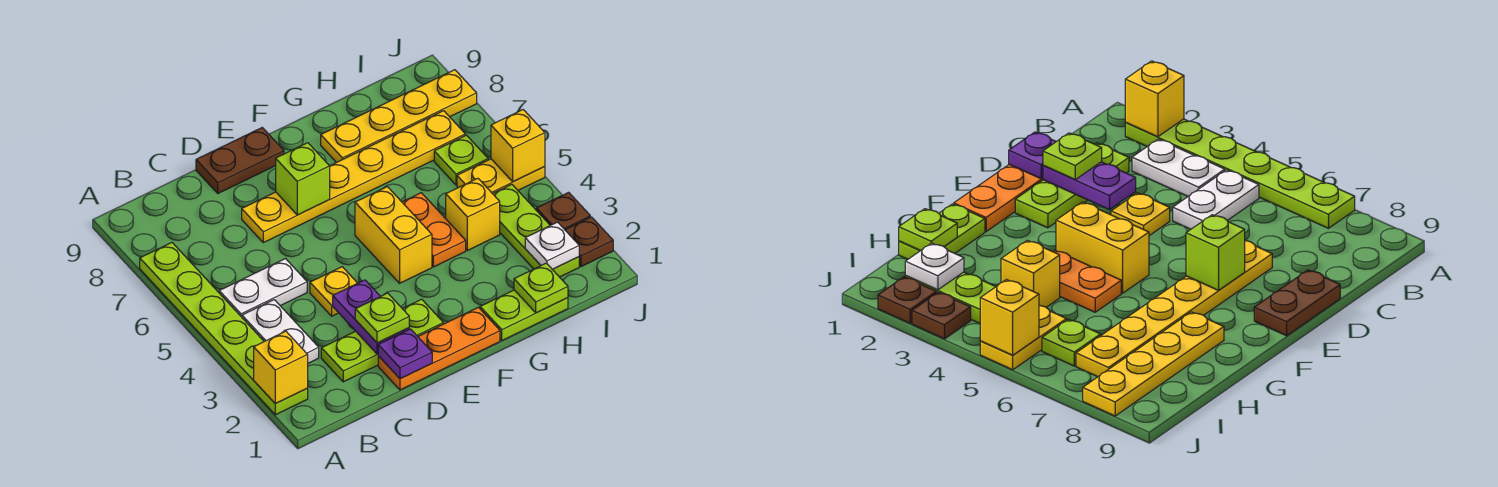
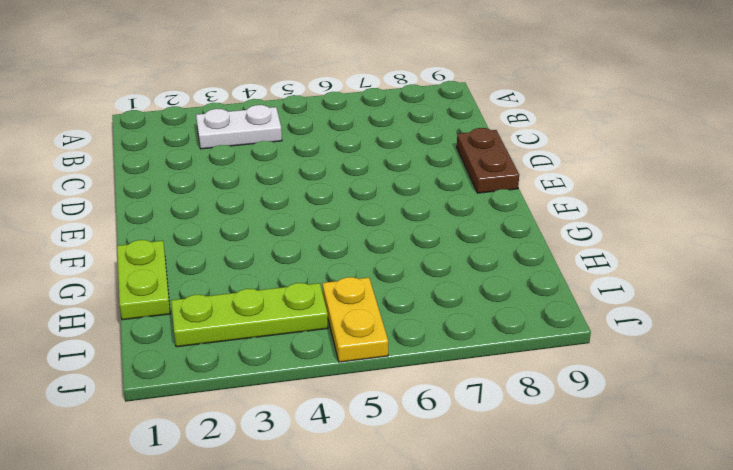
none -> lime 1x6 plate [140,243,308,415]
none -> white 1x2 plate [219,259,307,317]
none -> lime 1x3 plate [321,299,443,382]

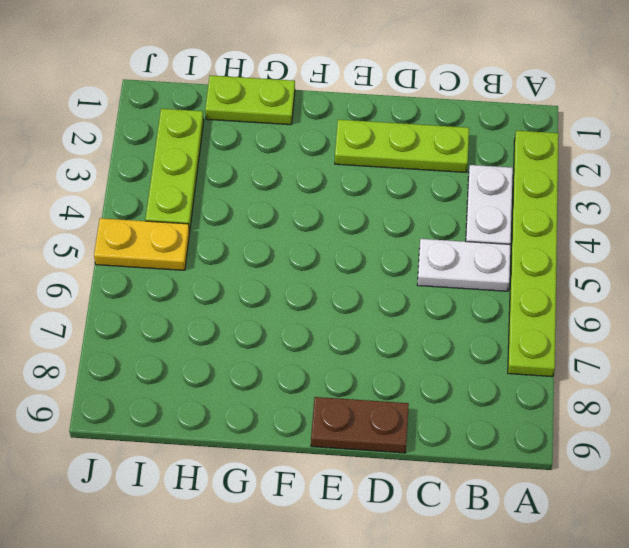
none -> orange 1x3 plate [378,307,500,390]
none -> yellow 1x1 plate [310,267,357,316]
none -> yellow 1x6 plate [242,111,465,243]

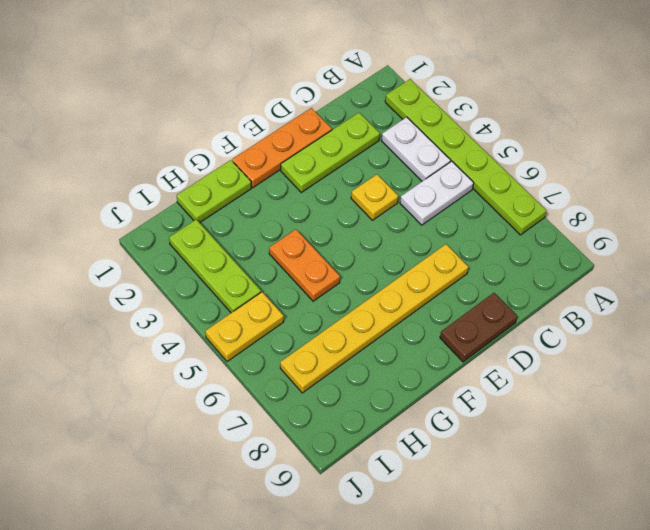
none -> yellow 1x2 brick [355,187,432,283]
none -> yellow 1x4 plate [321,70,477,163]
none -> yellow 1x1 brick [446,178,500,250]

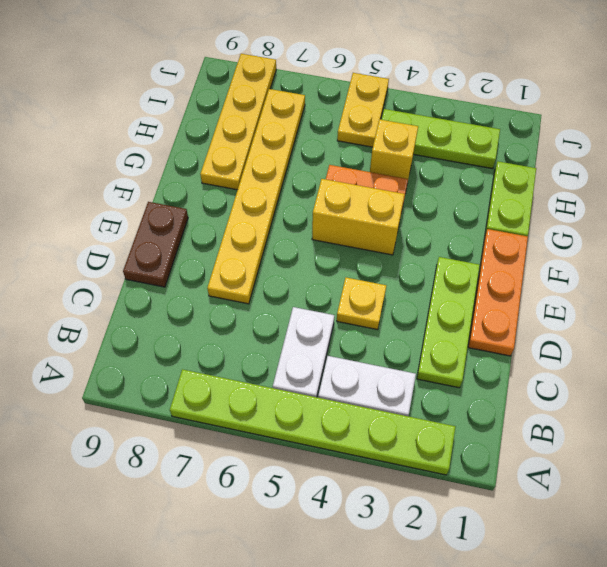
none -> lime 1x1 plate [434,135,488,185]
none -> brown 1x1 plate [565,217,613,267]
none -> brown 1x1 plate [536,192,590,229]

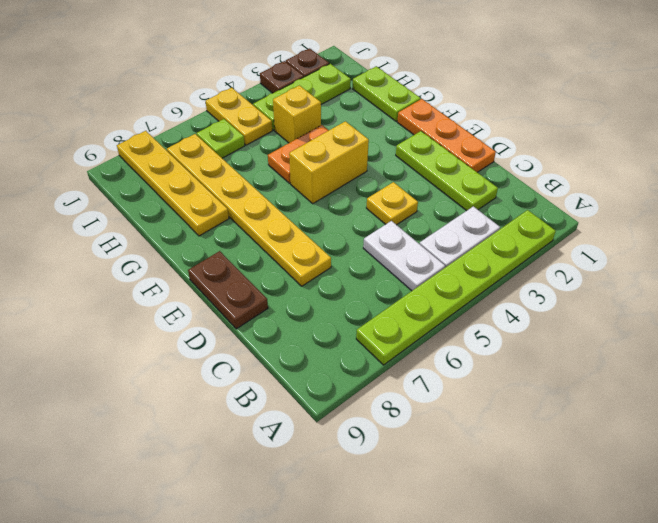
none -> yellow 1x1 brick [254,331,308,404]
none -> purple 1x1 plate [378,329,432,379]
none -> purple 1x2 plate [333,280,409,354]

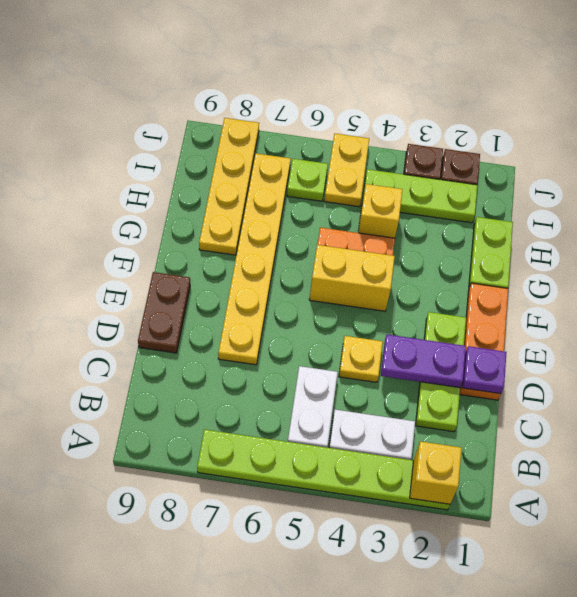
none -> lime 1x1 brick [276,143,330,215]
none -> lime 1x1 plate [514,263,568,313]
none -> white 1x1 plate [525,222,579,269]

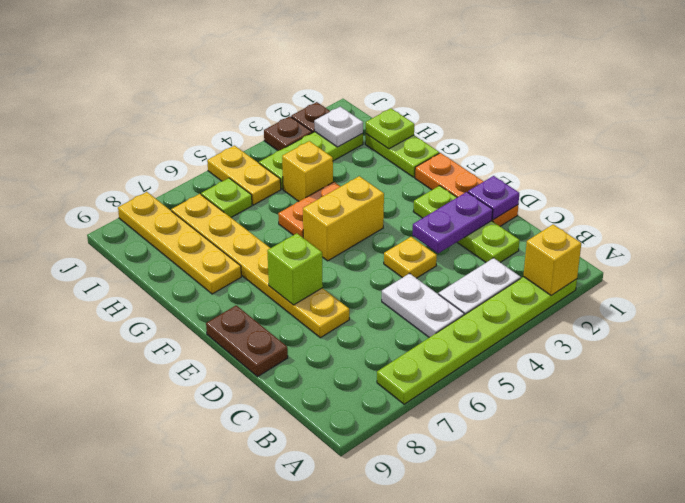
none -> yellow 1x1 brick [491,110,545,182]
none -> lime 1x1 plate [355,293,409,343]

